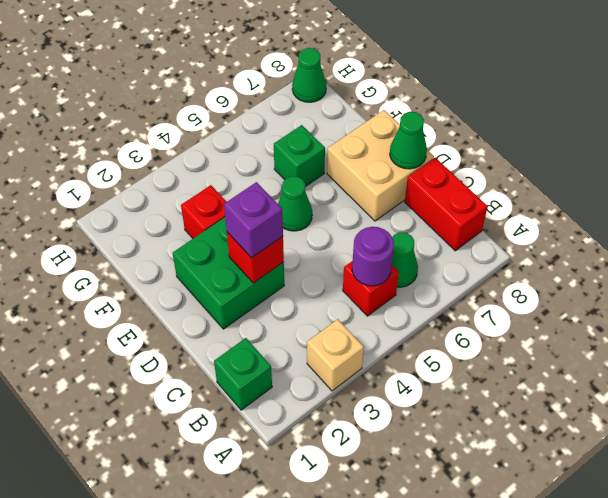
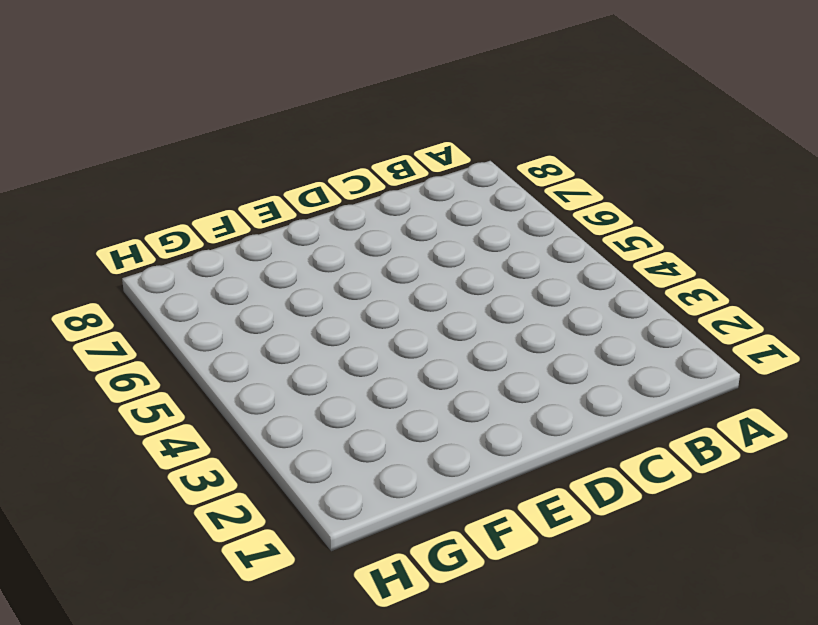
none -> tan 1x1 brick [307,319,364,391]
none -> green 1x1 brick [214,338,272,410]
none -> red 1x1 brick [343,261,399,316]

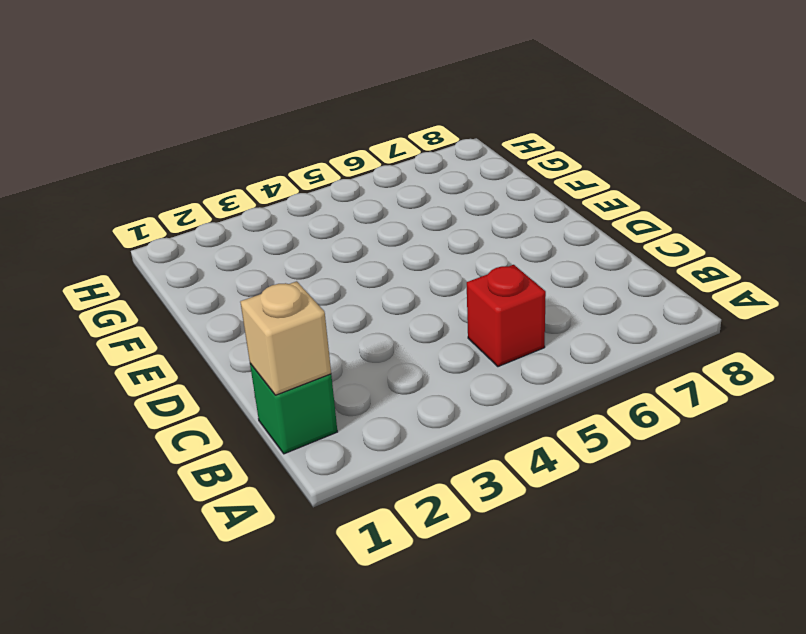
tan 1x1 brick [240,281,331,395] -> tan 1x1 brick moved to [307,319,364,391]
none -> green 1x1 cone [392,232,418,287]
none -> red 1x2 brick [405,158,488,251]
none -> green 2x2 brick [173,217,284,329]

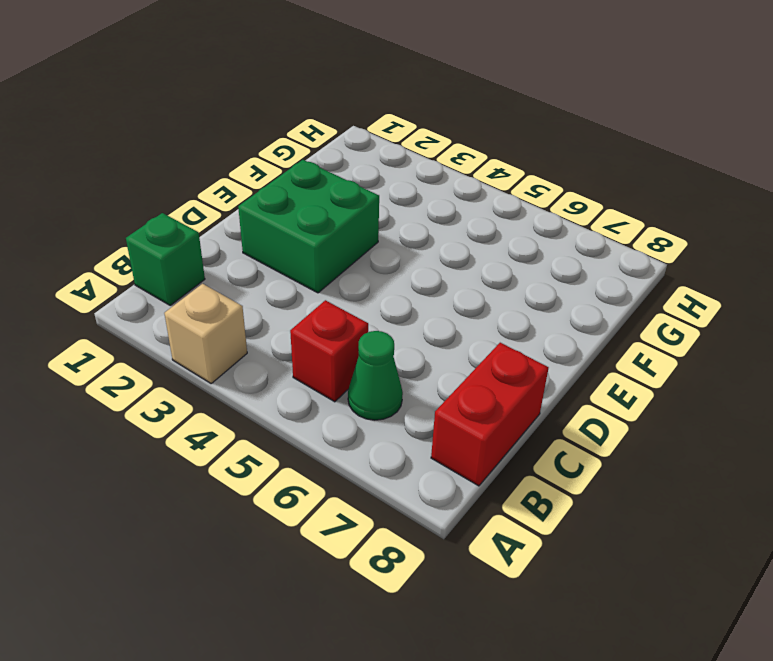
none -> tan 2x2 brick [327,110,434,221]
none -> green 1x1 cone [278,176,312,231]
none -> red 1x1 brick [181,185,227,238]

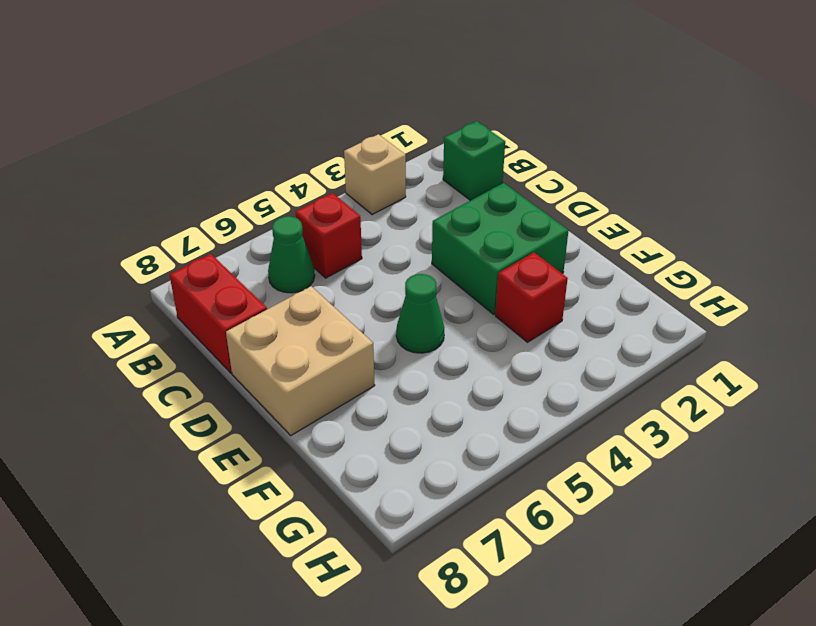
none -> green 1x1 brick [274,125,325,187]
none -> green 1x1 cone [292,48,326,102]
none -> purple 1x1 round brick [352,227,394,286]

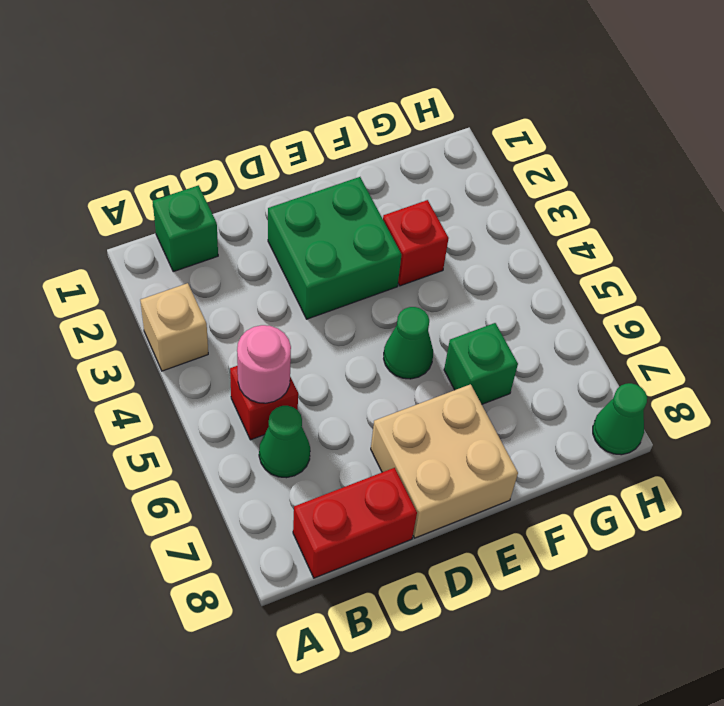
pink 1x1 round brick [237,325,291,403] -> purple 1x1 round brick [352,227,394,286]
none -> red 1x1 brick [227,232,284,283]
none -> green 1x1 cone [390,112,427,169]
none -> purple 1x1 brick [224,182,283,258]

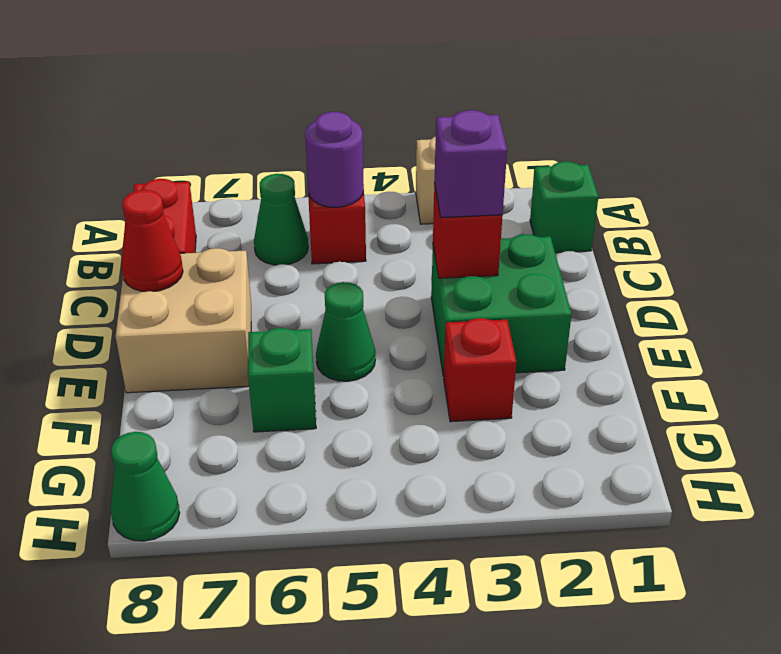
red 1x1 cone [121,190,183,292] -> green 1x1 cone [390,112,427,169]

